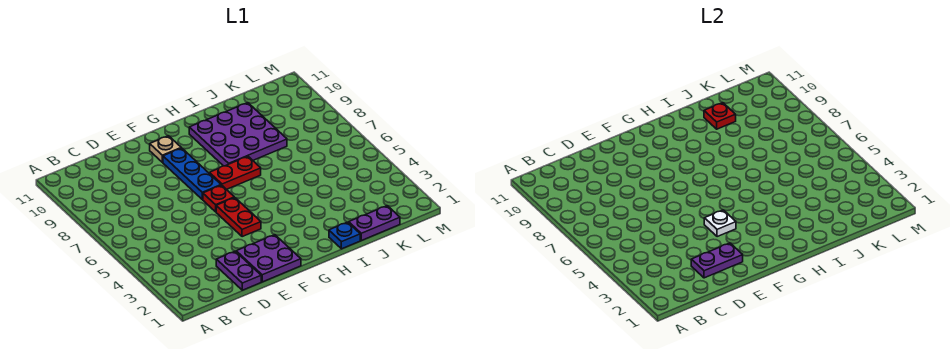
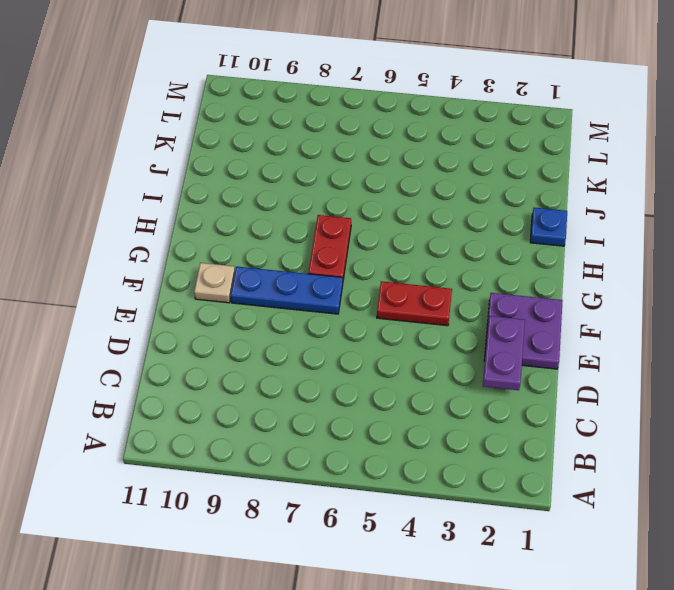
none -> purple 1x2 plate [216,251,261,290]
none -> red 1x1 plate [203,185,234,212]
none -> purple 3x3 plate [189,103,287,166]

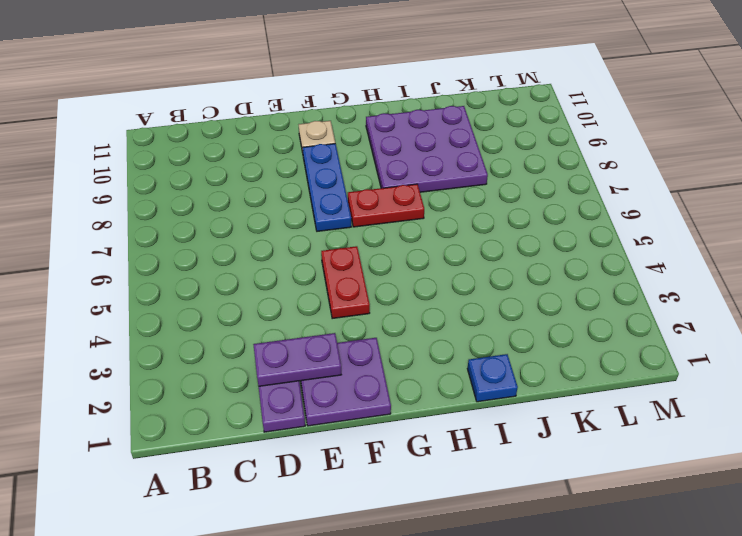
none -> red 1x1 plate [203,185,234,212]
none -> purple 1x2 plate [349,206,400,240]
none -> white 1x1 plate [704,210,736,237]

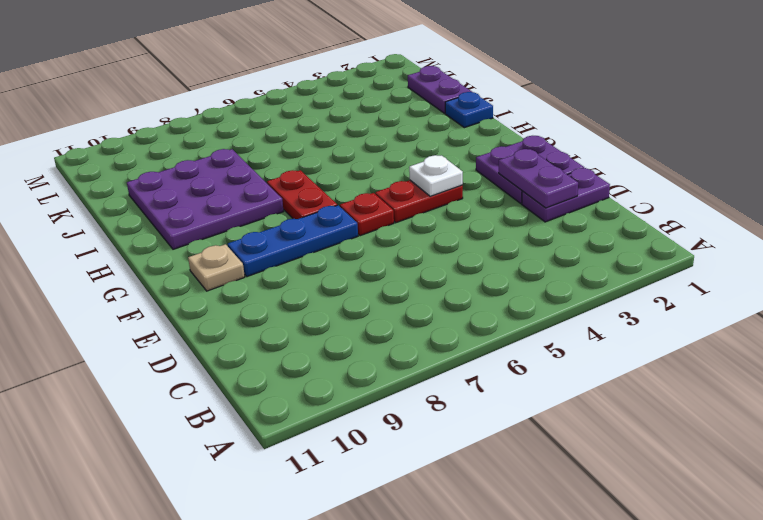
none -> red 1x1 plate [704,103,736,129]

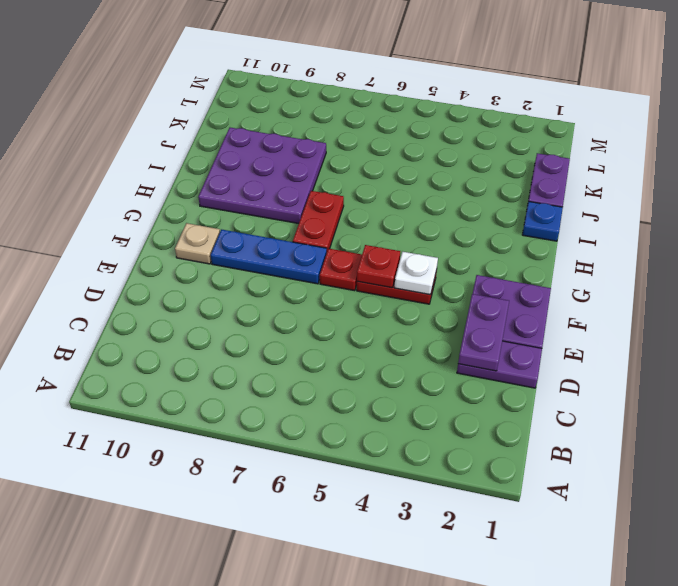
red 1x1 plate [357,245,400,288] -> red 1x1 plate moved to [704,103,736,129]

